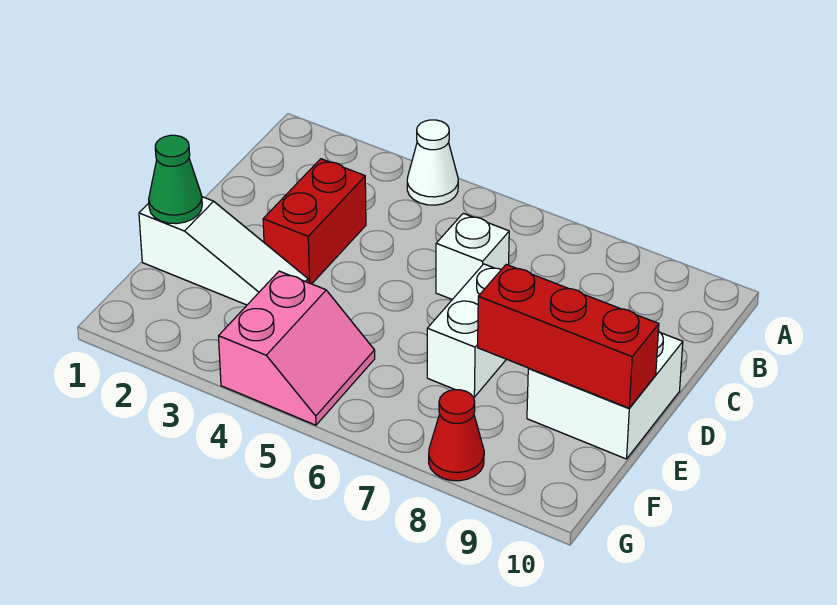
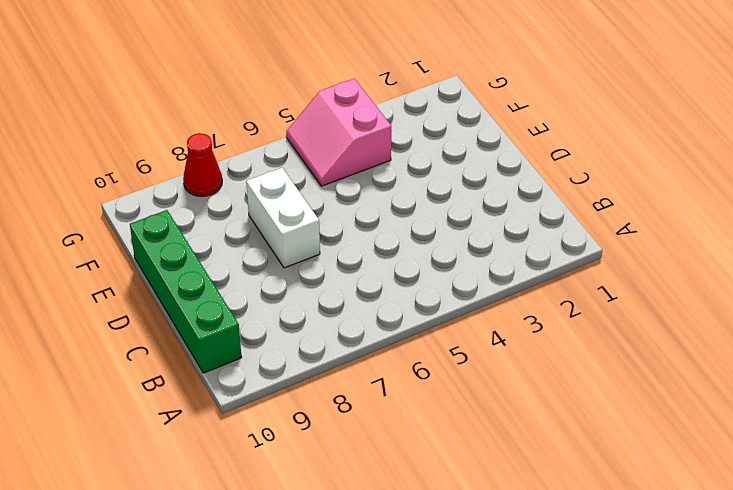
green 1x4 brick [130,210,242,373] -> white 2x2 brick [527,331,683,459]
none -> white 1x1 cone [407,120,458,205]
none -> red 1x2 brick [263,159,366,284]

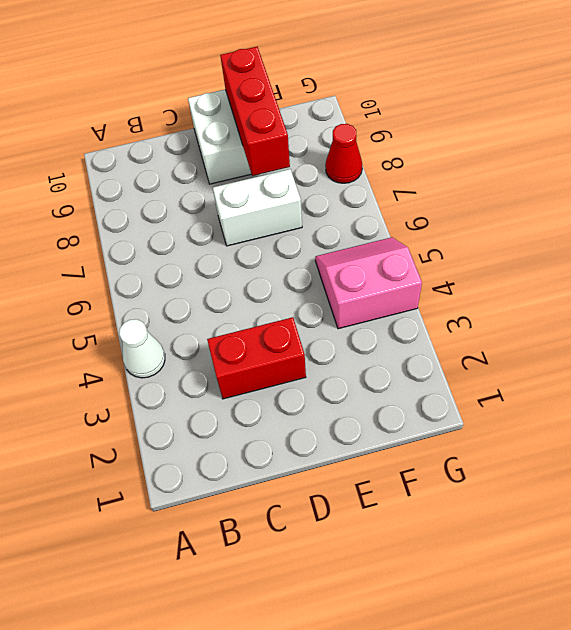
none -> white 1x1 brick [436,213,509,299]
none -> white 1x3 slope [139,197,308,305]

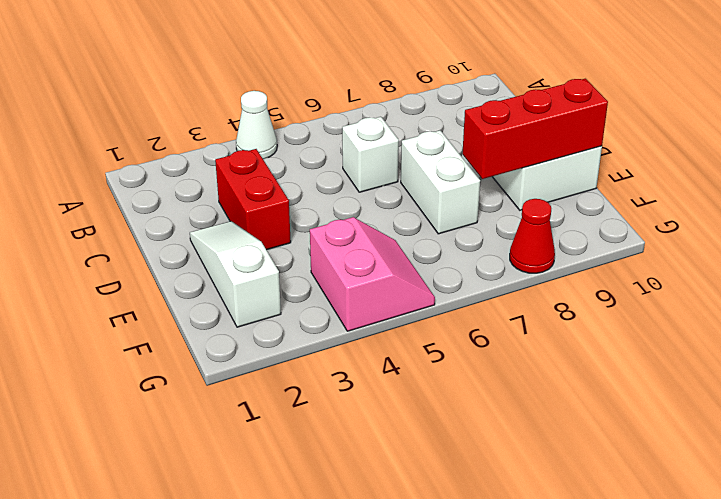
white 1x3 slope [190,221,281,327] -> white 1x3 slope turned to [139,197,308,305]
none -> green 1x1 cone [149,135,202,224]

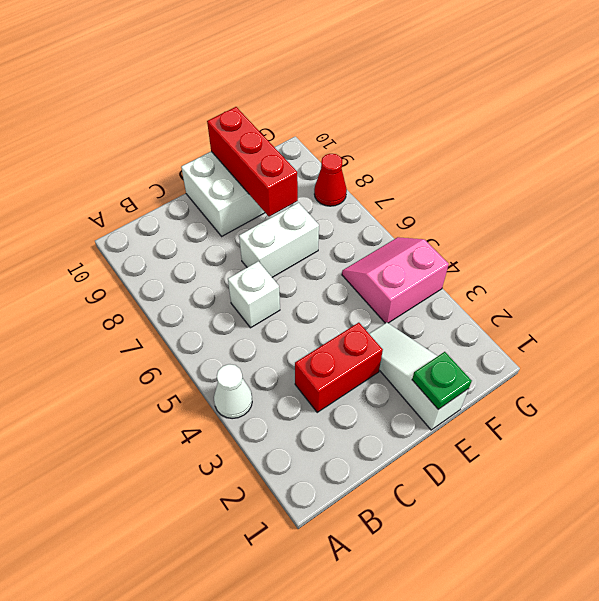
green 1x1 plate [412,352,472,409] -> green 1x1 cone [149,135,202,224]

